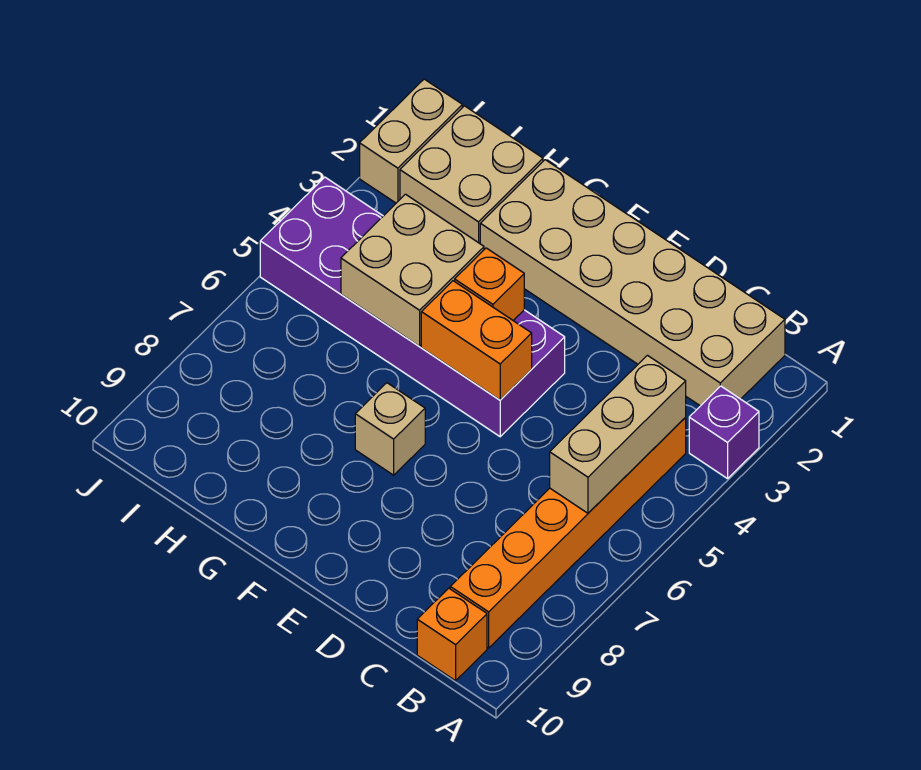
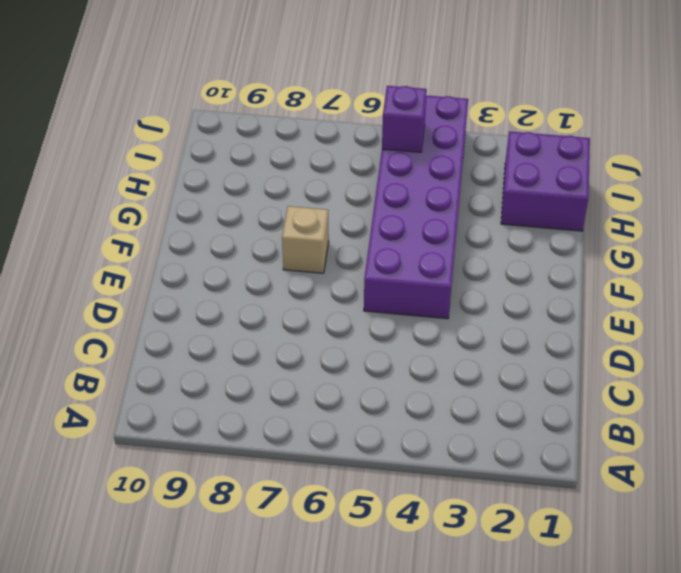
purple 2x2 brick [501,131,590,231] -> tan 2x2 brick [400,106,543,243]
purple 1x1 brick [382,86,427,152] -> purple 1x1 brick moved to [689,386,759,479]
none -> tan 2x6 brick [480,160,785,406]
none -> orange 1x6 brick [450,418,686,648]
none -> orange 1x1 brick [417,588,487,681]

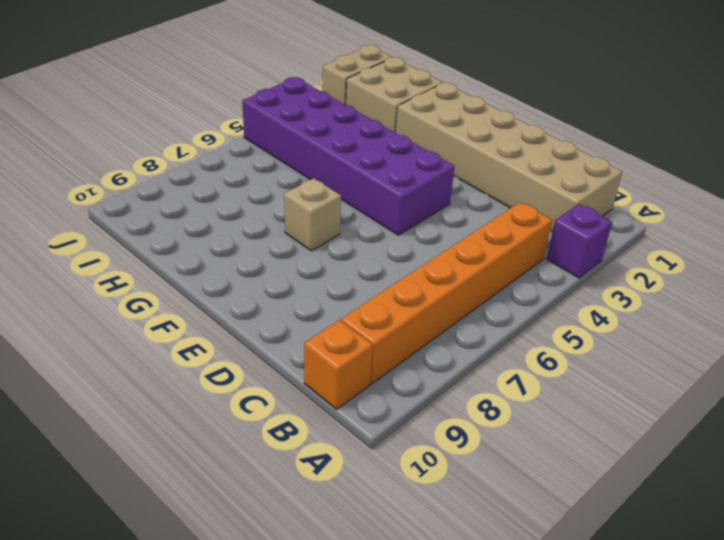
none -> tan 1x3 brick [550,355,686,513]
none -> orange 1x2 brick [421,281,532,400]
none -> orange 1x1 brick [455,248,524,320]

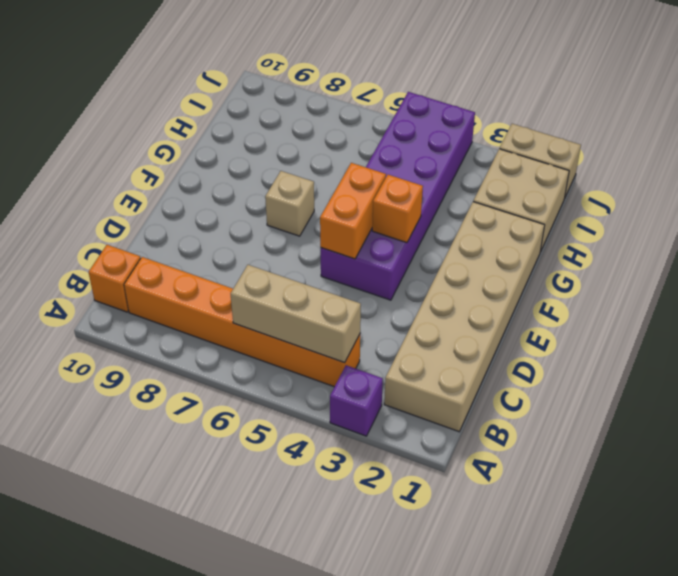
none -> tan 2x2 brick [341,194,484,346]

